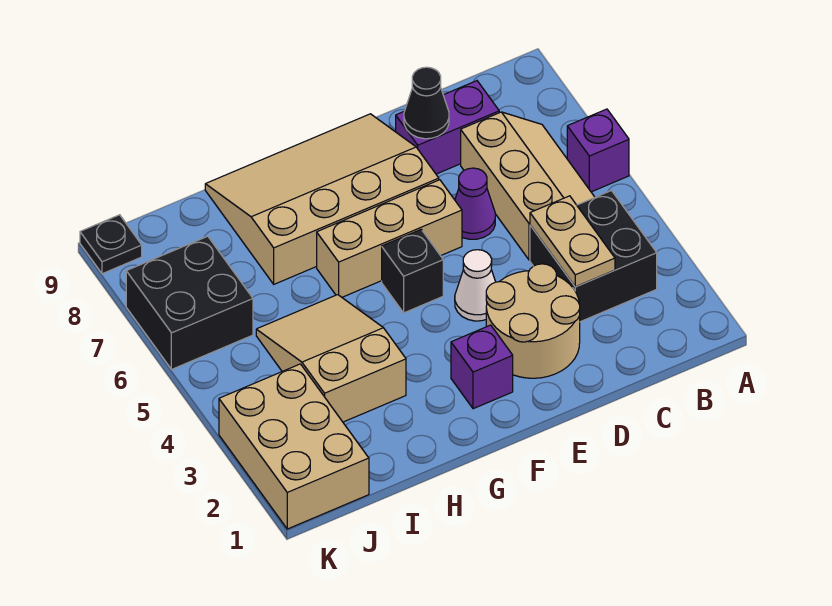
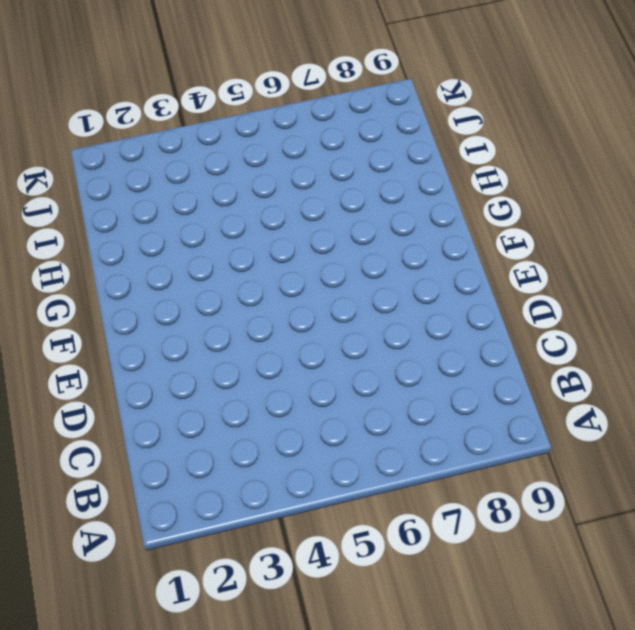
none -> purple 1x1 brick [567,109,629,192]
none -> black 2x2 brick [530,191,657,322]
none -> tan 2x3 slope [461,112,595,260]

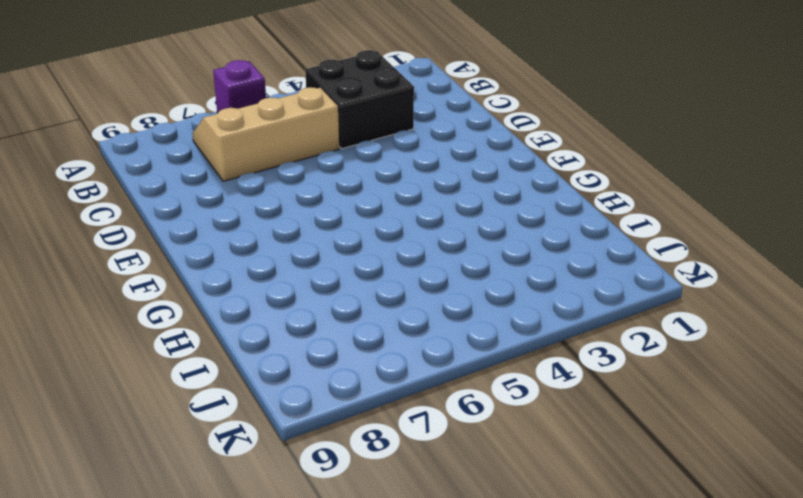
none -> purple 1x2 brick [396,81,499,174]
none -> tan 2x2 round brick [486,264,580,378]
none -> purple 1x1 cone [455,168,495,239]

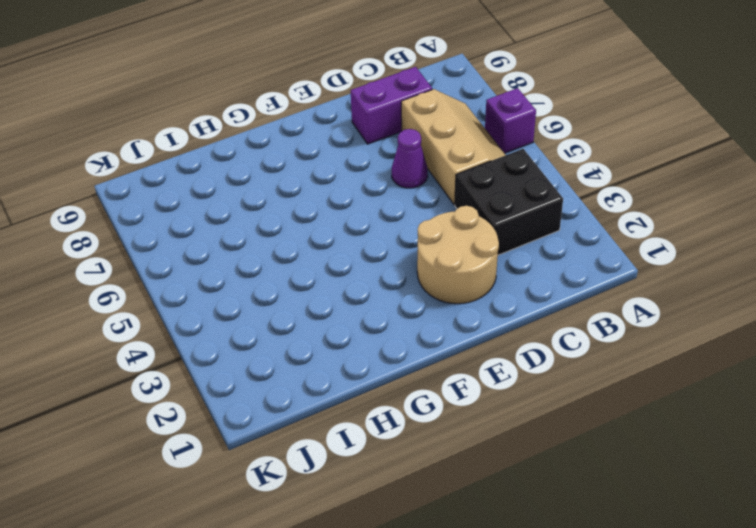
none -> white 1x1 cone [455,250,495,321]
none -> tan 1x3 brick [317,180,462,297]
none -> tan 3x4 slope [205,114,439,284]

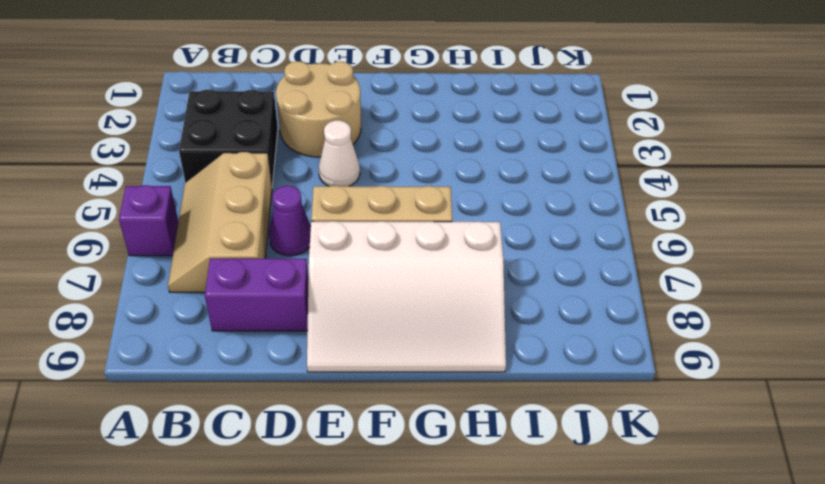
white 3x4 slope [307,221,506,372] -> tan 3x4 slope [205,114,439,284]
none -> purple 1x1 brick [451,325,513,409]
none -> black 1x1 brick [382,230,443,313]
none -> tan 2x3 slope [256,295,406,422]

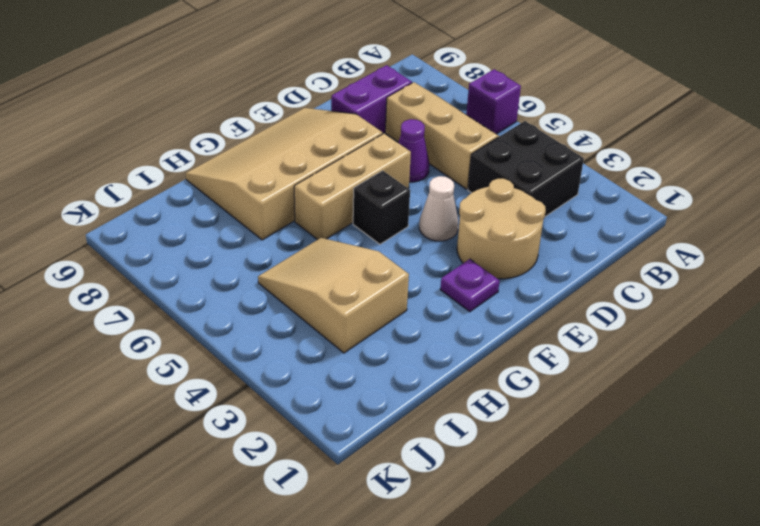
purple 1x1 plate [440,259,499,312] -> purple 1x1 brick [451,325,513,409]
none -> tan 2x3 brick [219,364,369,529]
none -> black 2x2 brick [126,236,253,369]
none -> black 1x1 plate [80,215,142,274]

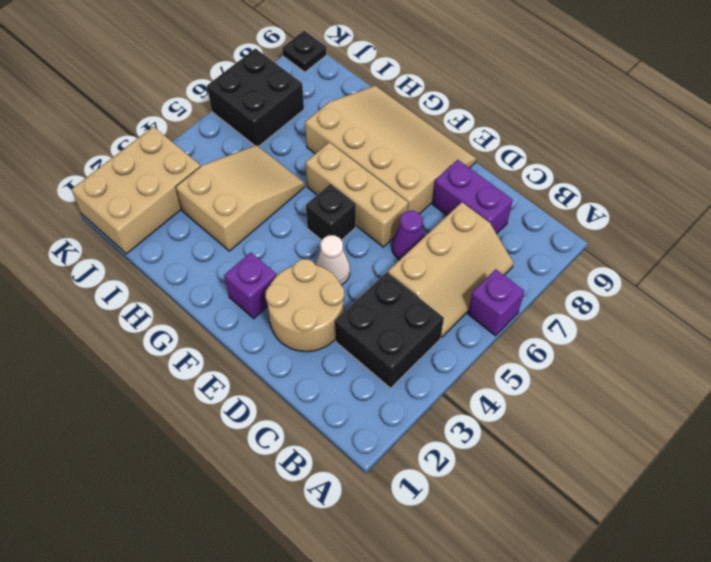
none -> tan 1x2 plate [530,196,615,287]
none -> black 1x1 cone [404,67,449,139]

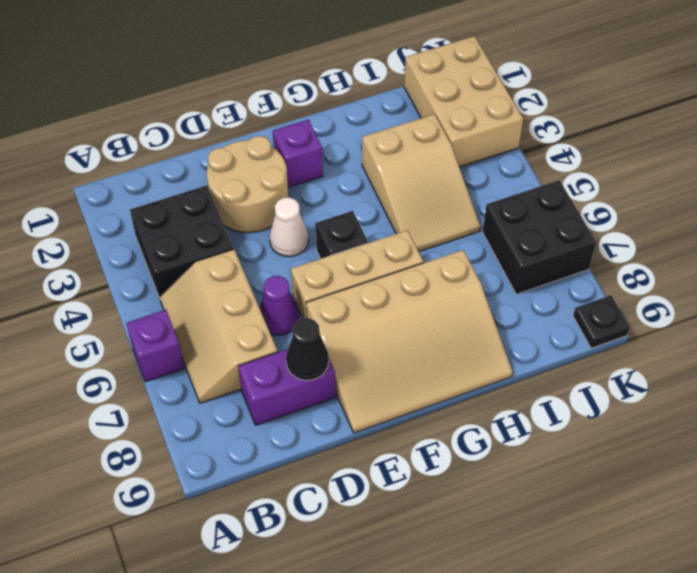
none -> tan 1x2 plate [530,196,615,287]

